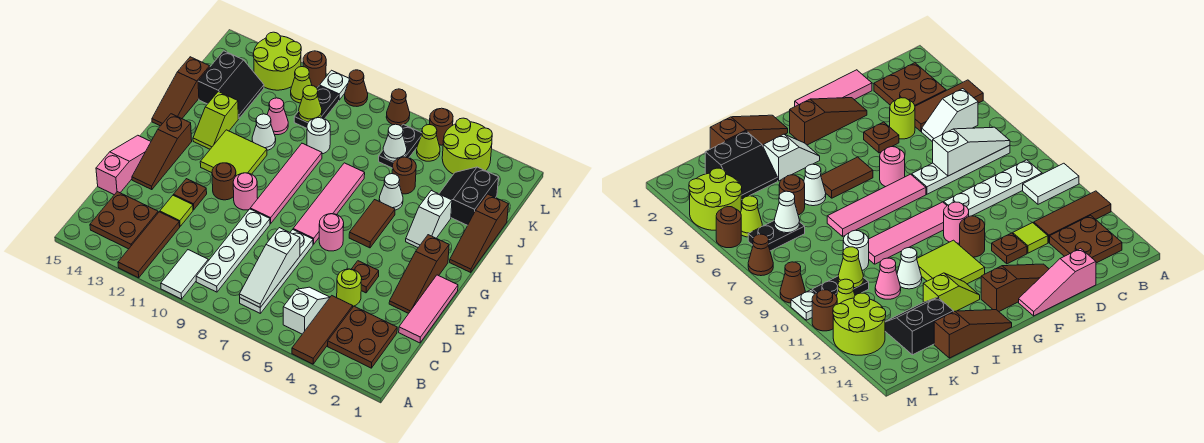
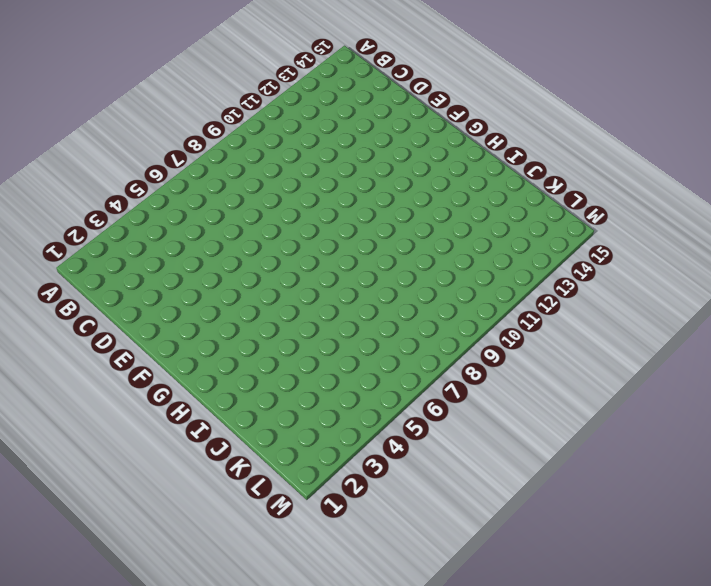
none -> brown 1x3 tile [292,296,353,364]
none -> white 1x2 tile [161,250,208,299]
none -> brown 1x3 tile [118,212,180,278]
none -> brown 2x2 plate [328,306,397,368]

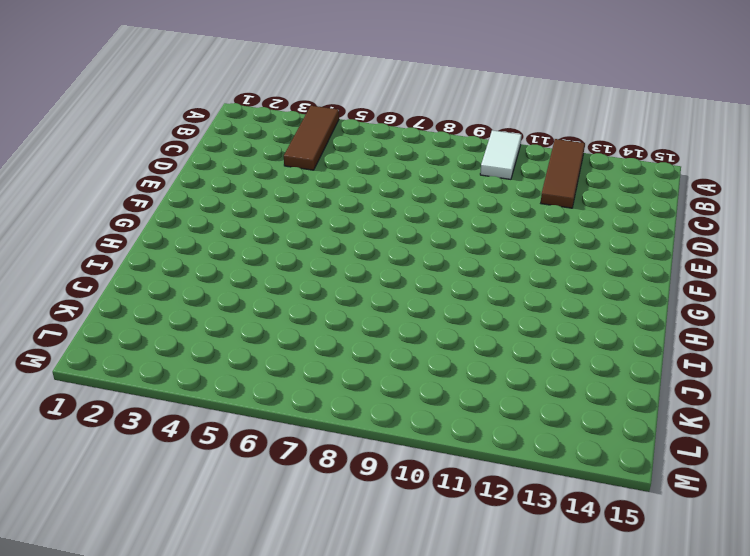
none -> brown 2x2 plate [328,306,397,368]
none -> white 1x2 slope [283,287,330,334]
none -> white 1x4 plate [240,230,313,313]
none -> white 1x4 plate [196,209,270,292]

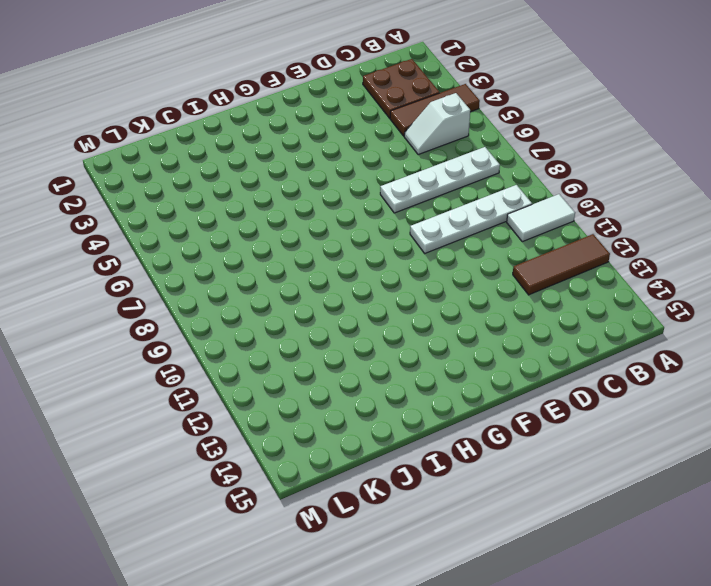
none -> brown 2x2 plate [90,192,158,249]
none -> pink 1x3 tile [399,275,458,343]
none -> lime 1x1 round brick [337,269,362,306]
none -> lime 1x1 tile [160,195,193,226]

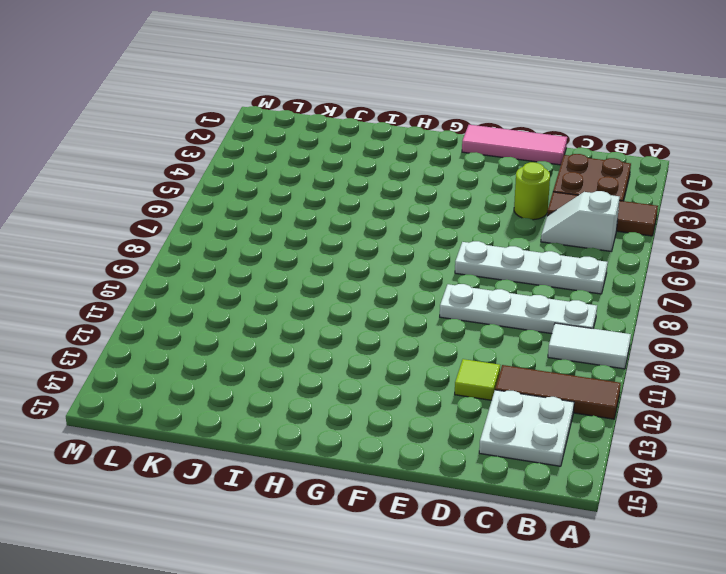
white 2x2 plate [479,390,574,466] -> brown 2x2 plate [90,192,158,249]
none -> pink 1x3 slope [96,135,151,195]
none -> brown 1x3 slope [389,235,449,313]
none -> brown 1x1 plate [352,261,379,293]
none -> brown 1x1 plate [174,179,207,210]

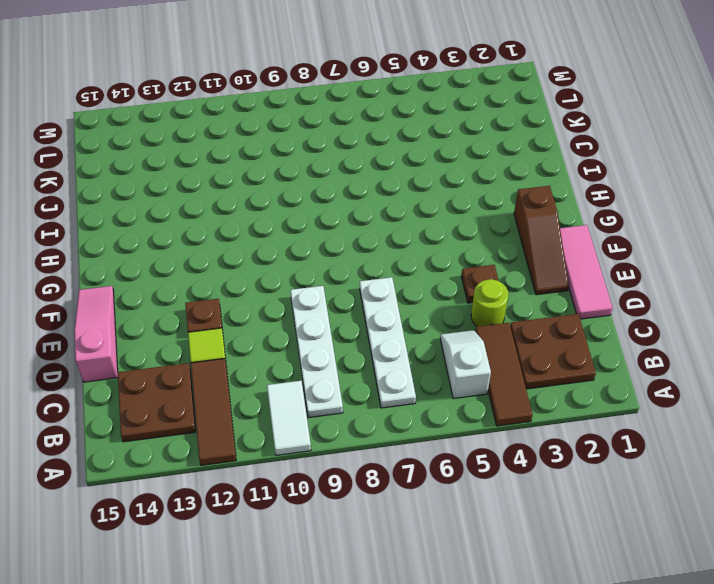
none -> brown 1x3 slope [132,114,192,190]
none -> pink 1x1 round brick [319,214,344,251]
none -> pink 1x4 tile [293,163,365,244]
none -> pink 1x4 tile [250,143,322,224]

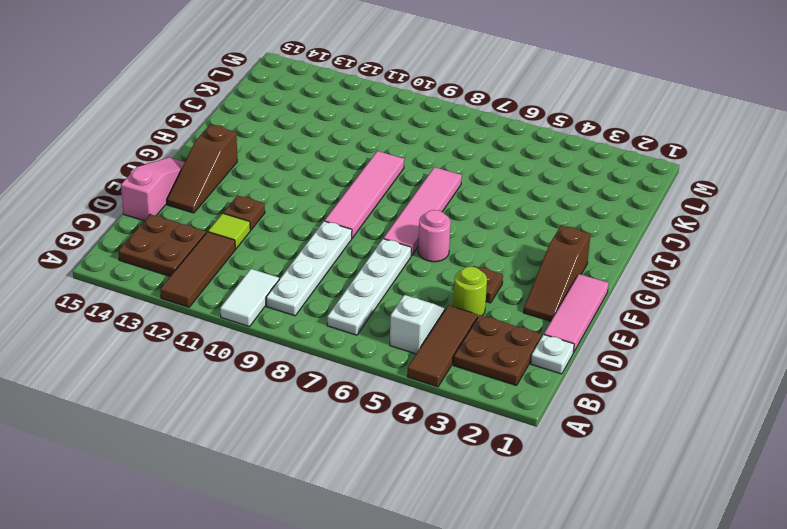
white 1x1 plate [531,335,574,374] -> white 1x1 plate moved to [320,70,349,100]
none -> pink 1x1 round brick [233,173,258,210]
none -> brown 1x1 round brick [212,163,236,200]
none -> brown 1x2 tile [349,200,395,248]
none -> lime 2x2 tile [200,130,267,176]

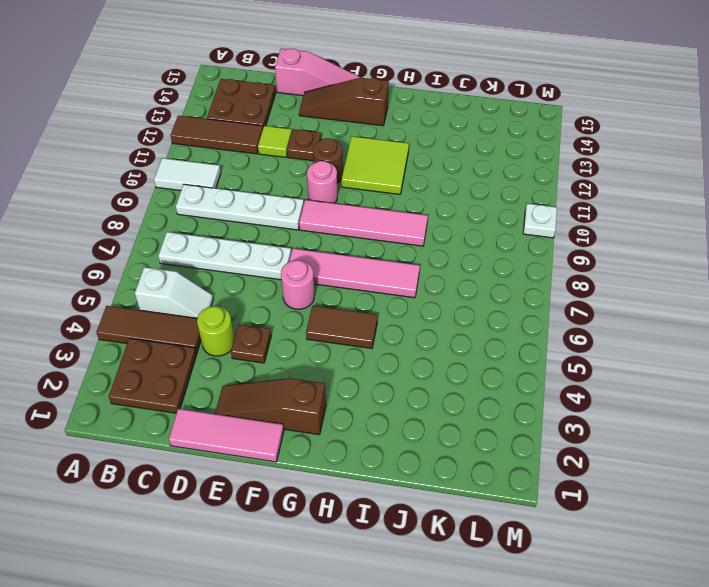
none -> brown 1x3 slope [450,194,509,272]
none -> white 1x2 slope [406,191,452,247]
none -> lime 1x2 slope [193,92,238,149]
none -> brown 1x3 slope [152,57,210,126]

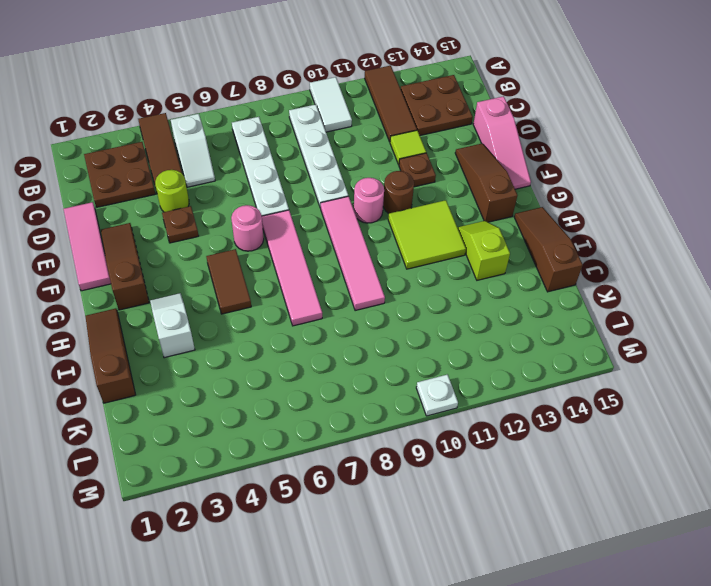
none -> white 1x1 cone [379,174,403,210]
none -> white 1x1 cone [252,114,276,150]
none -> black 2x2 slope [439,167,499,225]
none -> brown 1x1 round brick [392,157,416,194]

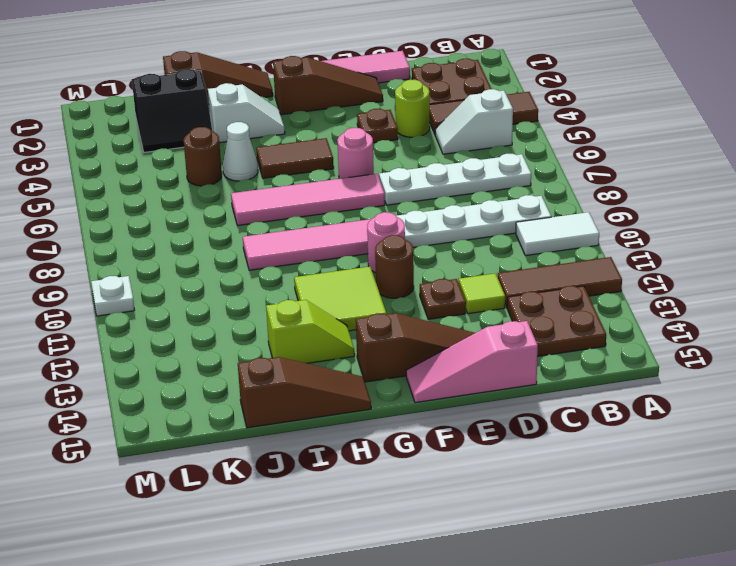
none -> white 1x1 cone [252,114,276,150]
none -> white 1x1 round brick [307,118,330,154]
none -> pink 1x1 cone [267,98,288,135]
none -> black 2x2 slope [198,51,264,119]

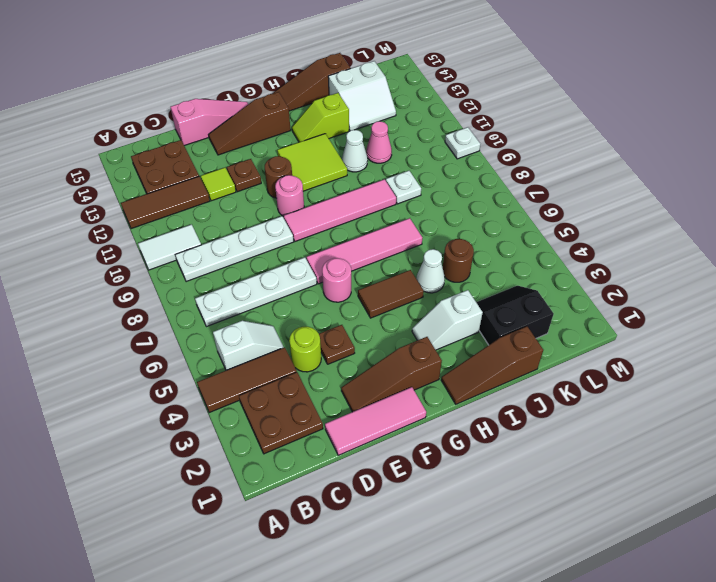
white 1x1 plate [386,171,421,204] -> white 1x1 round brick [307,118,330,154]
white 2x2 slope [328,61,396,131] -> black 2x2 slope [198,51,264,119]
none -> black 1x2 plate [379,124,422,168]
none -> black 1x2 plate [294,86,339,128]
none -> lime 2x2 round brick [442,118,492,174]
none -> lime 1x1 cone [417,124,440,161]

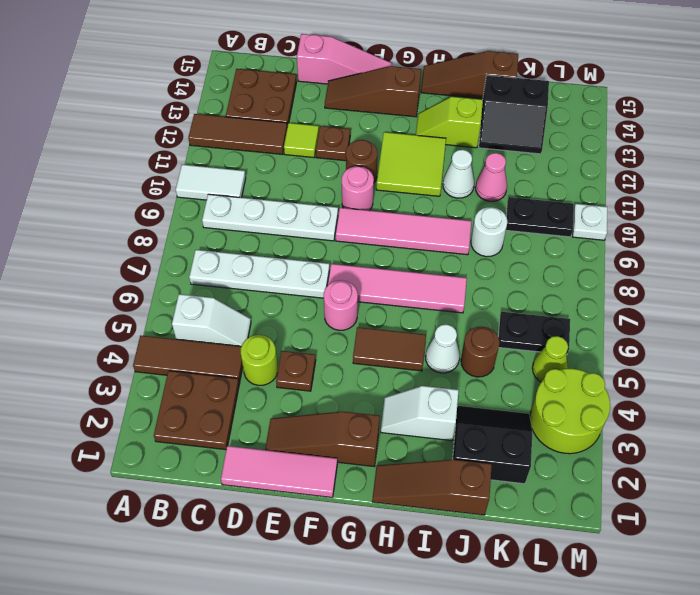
none -> lime 1x1 cone [291,67,312,103]
none -> lime 2x2 round brick [253,32,301,90]
none -> brown 1x1 round brick [430,108,453,145]
none -> brown 1x1 cone [386,89,410,126]

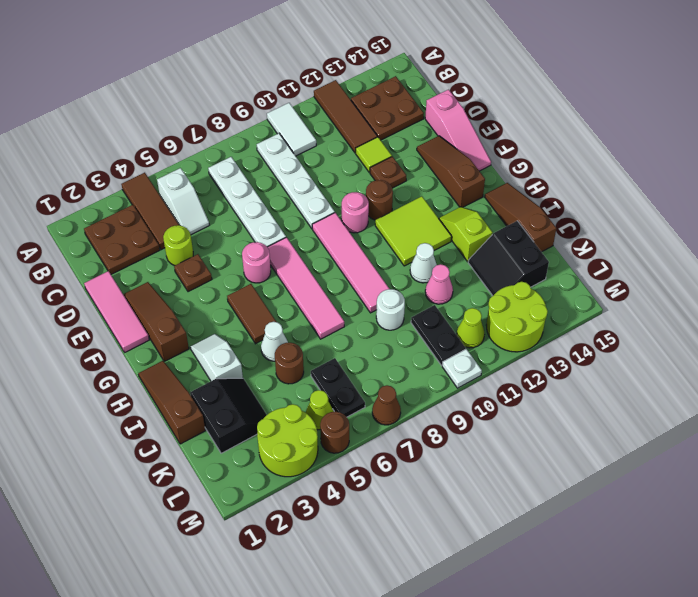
none -> brown 1x1 cone [345,70,368,106]
none -> brown 1x1 round brick [303,51,326,87]
none -> white 1x3 slope [239,228,300,307]
none -> white 1x1 cone [383,124,407,161]

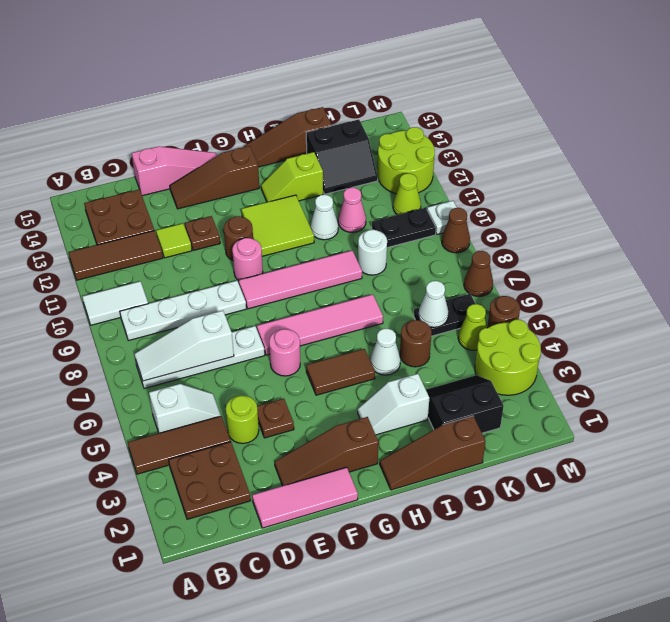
none -> brown 1x1 round brick [303,51,326,87]
none -> lime 1x1 cone [299,85,322,122]

